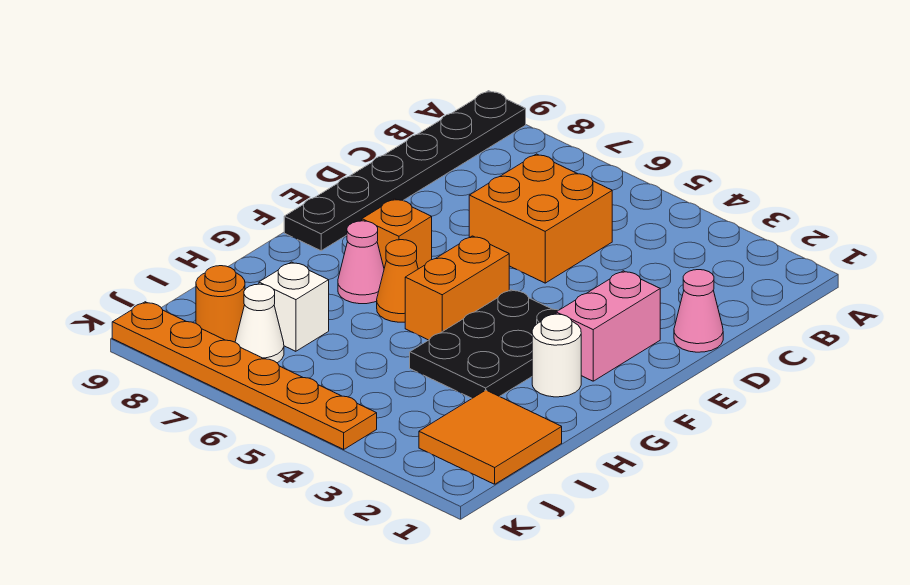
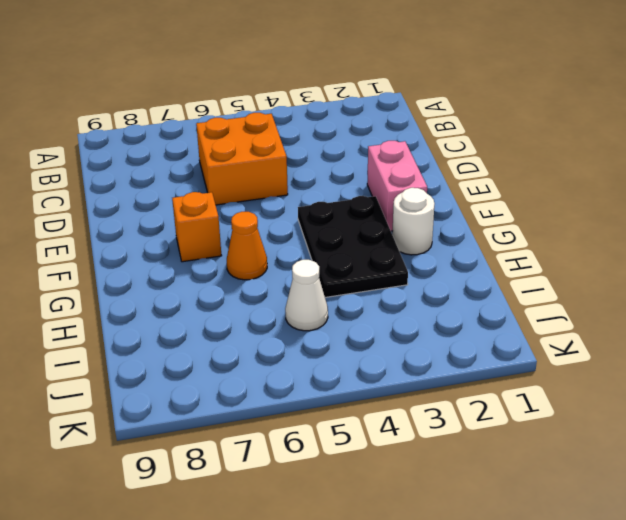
white 1x1 cone [285,260,328,331] -> white 1x1 cone moved to [235,284,284,363]
none -> black 1x6 plate [284,91,526,251]
none -> pink 1x1 cone [674,270,723,352]
none -> orange 1x2 brick [405,236,509,340]

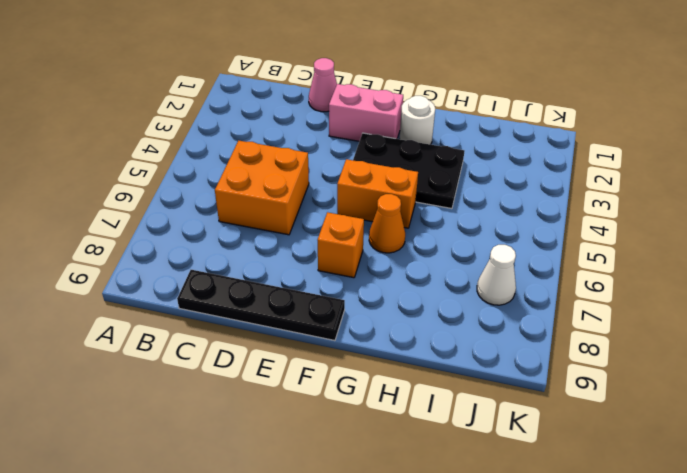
black 1x4 plate [177,270,345,341] -> black 1x6 plate [284,91,526,251]
none -> pink 1x1 cone [338,221,384,304]
none -> orange 2x2 tile [419,390,562,484]
none -> white 1x1 brick [259,262,329,351]

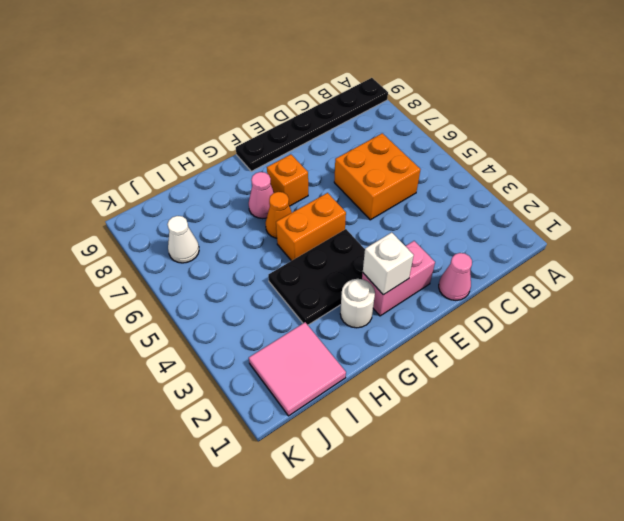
white 1x1 brick [363,232,414,295] -> white 1x1 brick moved to [259,262,329,351]
pink 2x2 tile [249,322,346,416] -> orange 2x2 tile [419,390,562,484]
none -> orange 1x1 round brick [196,266,245,342]
none -> orange 1x6 plate [112,302,377,449]

